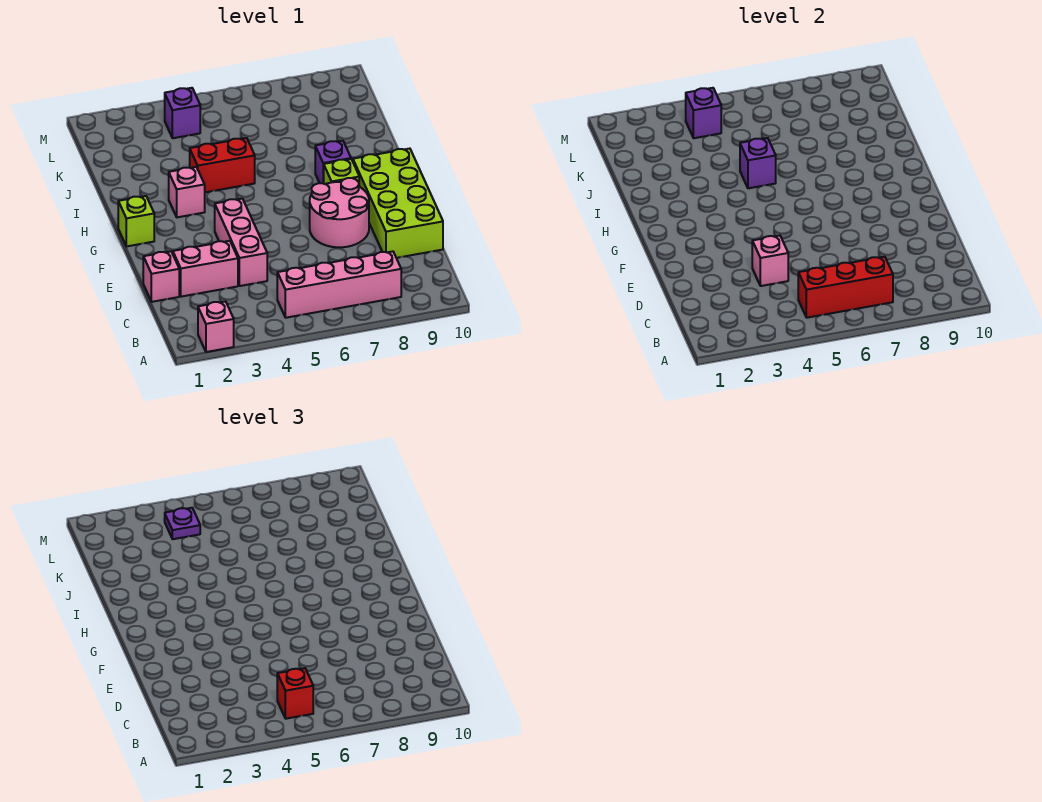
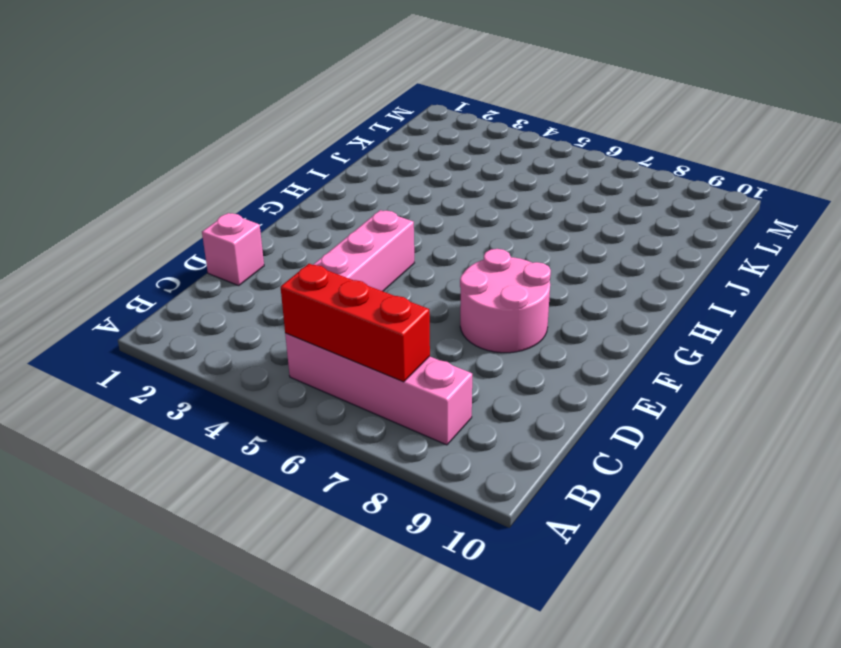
none -> pink 1x1 brick [198,301,234,352]
none -> pink 1x2 brick [173,241,238,297]
none -> lime 2x4 brick [353,149,443,258]

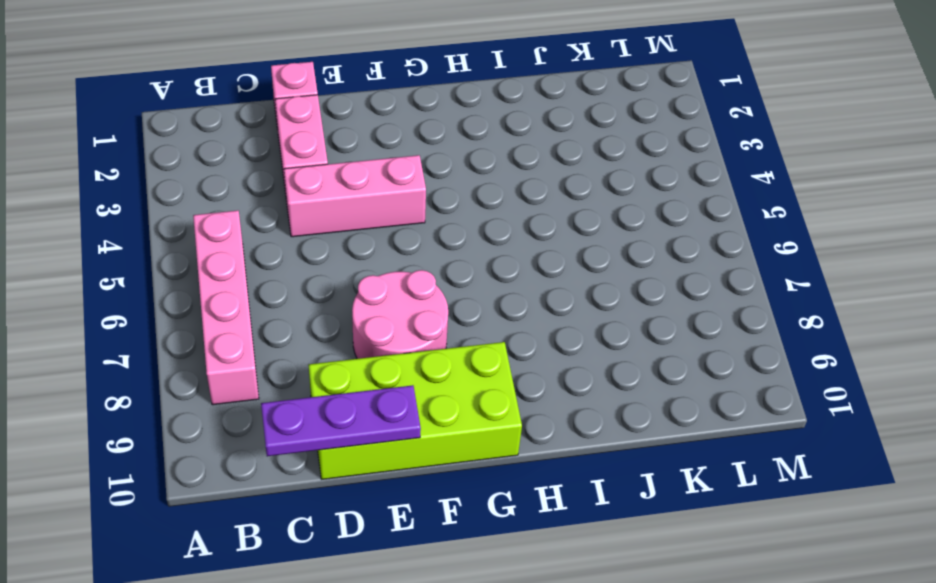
purple 1x3 plate [261,385,421,456] -> none
none -> pink 1x1 brick [198,301,234,352]
none -> lime 1x1 brick [118,196,154,246]
none -> lime 1x1 brick [324,159,359,184]

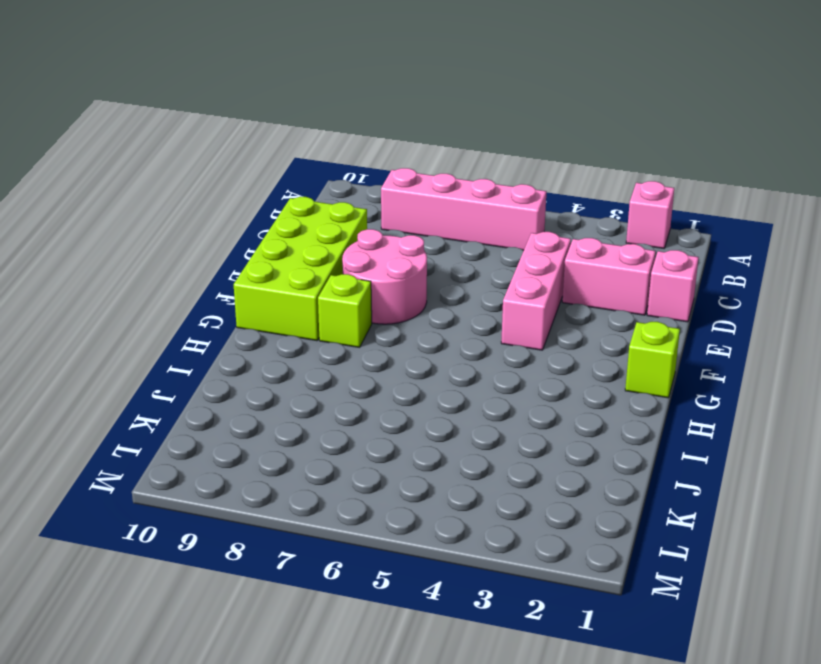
none -> pink 1x1 brick [169,167,205,217]
none -> purple 1x1 brick [315,141,351,183]
none -> red 1x2 brick [190,138,255,192]

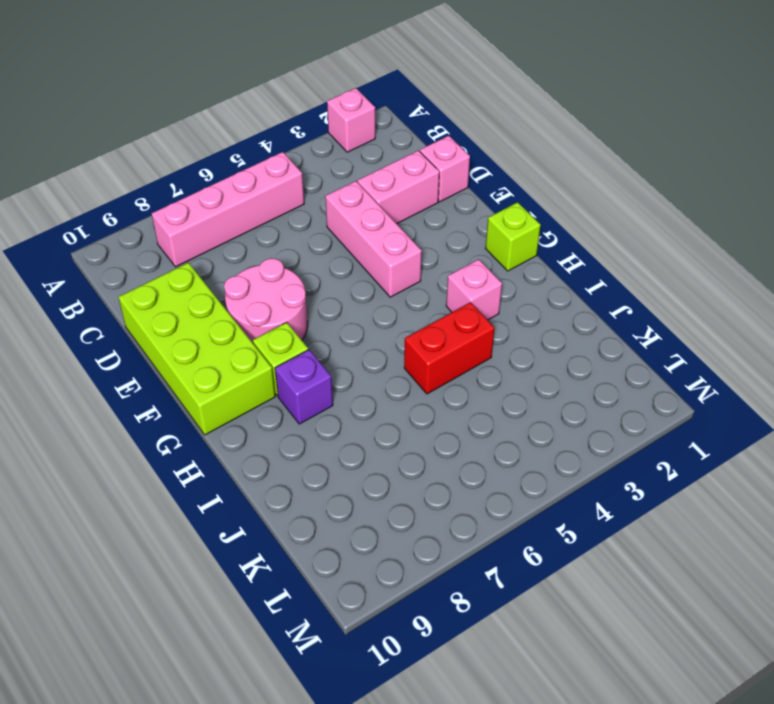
none -> purple 1x1 brick [165,88,200,138]
none -> red 1x3 brick [798,257,893,318]
none -> pink 1x1 brick [752,236,788,286]

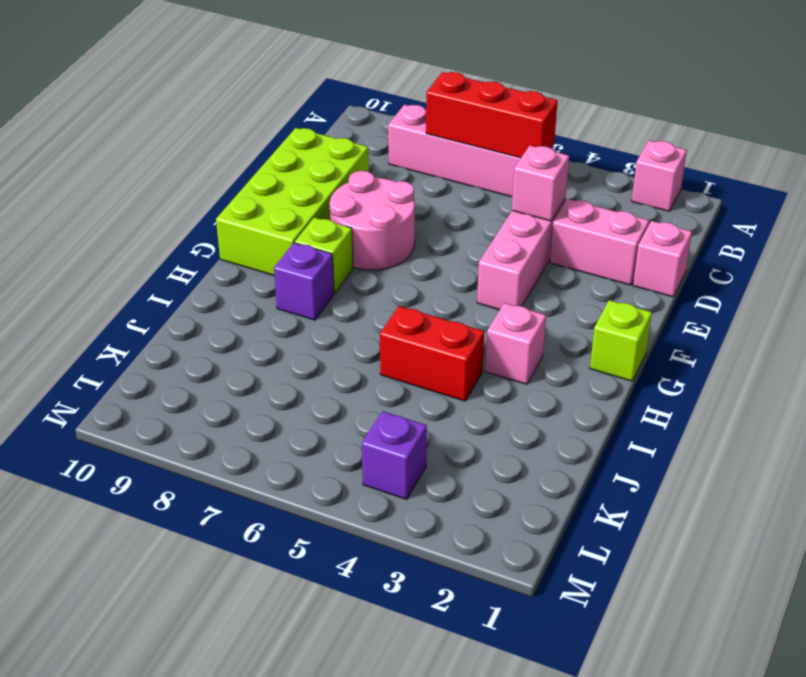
none -> purple 1x1 brick [740,138,776,188]
none -> purple 1x1 brick [686,88,721,138]
none -> red 1x1 brick [277,668,313,719]

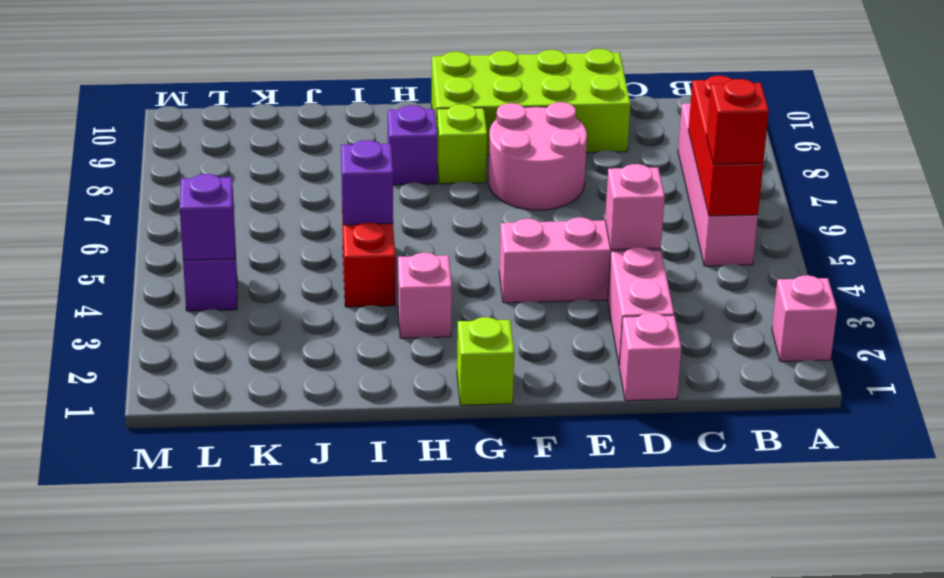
none -> purple 1x1 plate [165,508,200,539]

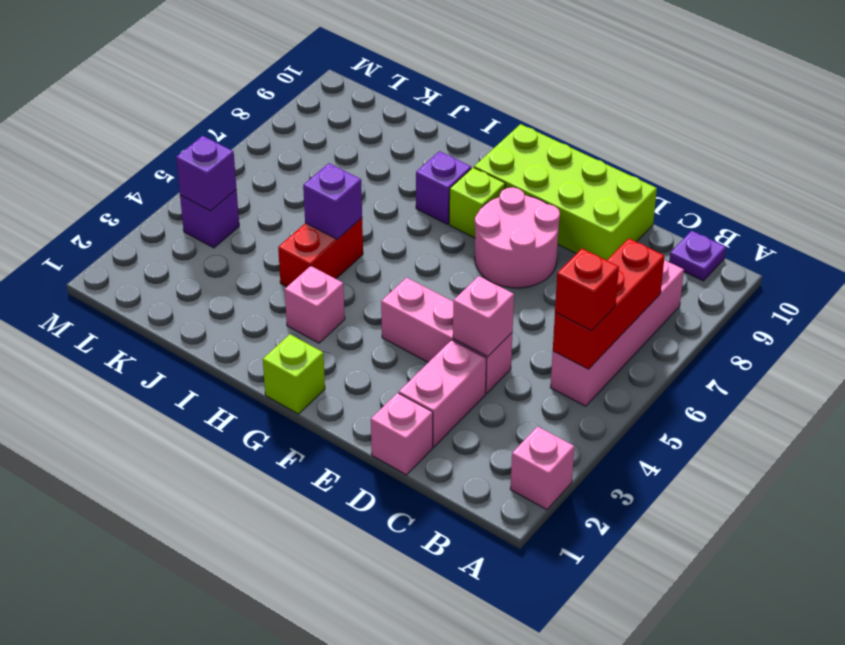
purple 1x1 plate [669,231,726,281] -> purple 1x1 plate moved to [165,508,200,539]

